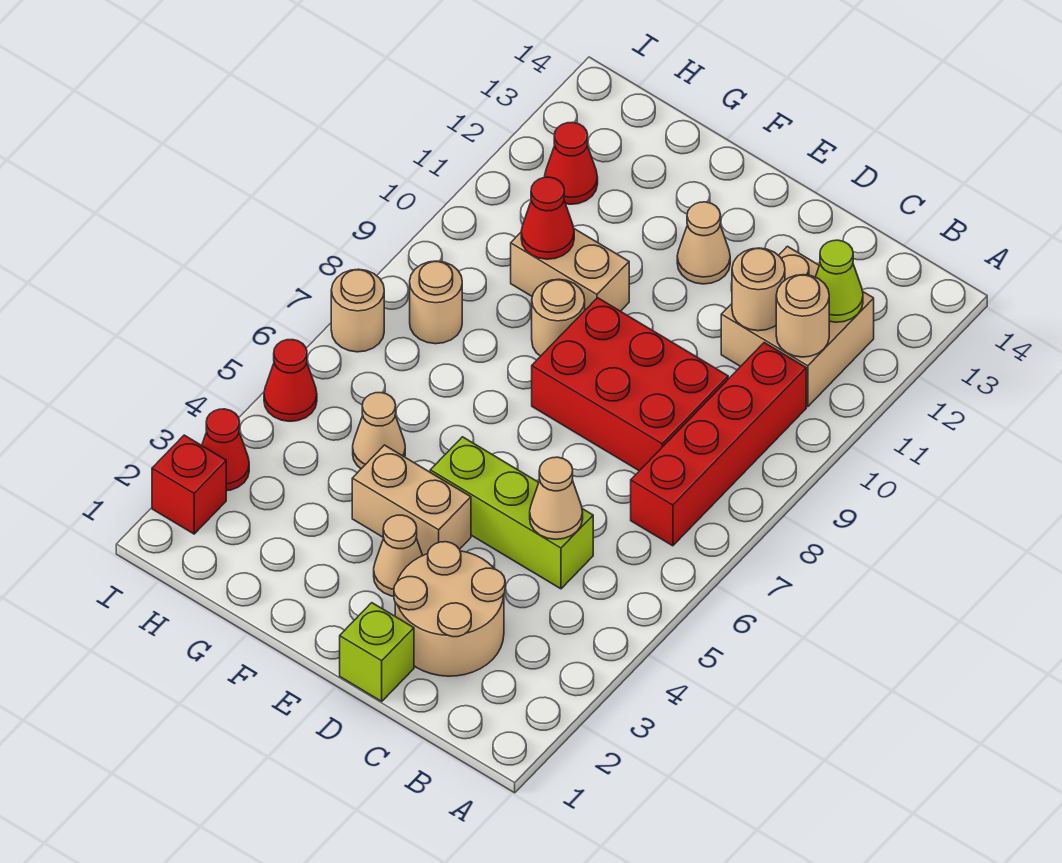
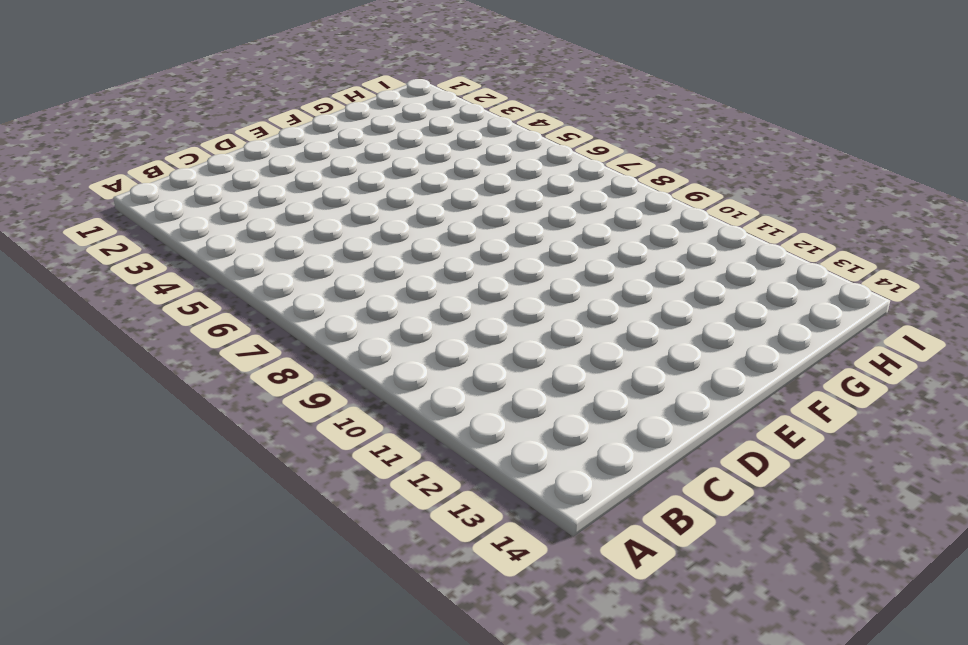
none -> red 1x4 brick [631,343,806,546]
none -> tan 2x2 brick [721,246,874,407]
none -> tan 2x2 round brick [394,542,505,676]

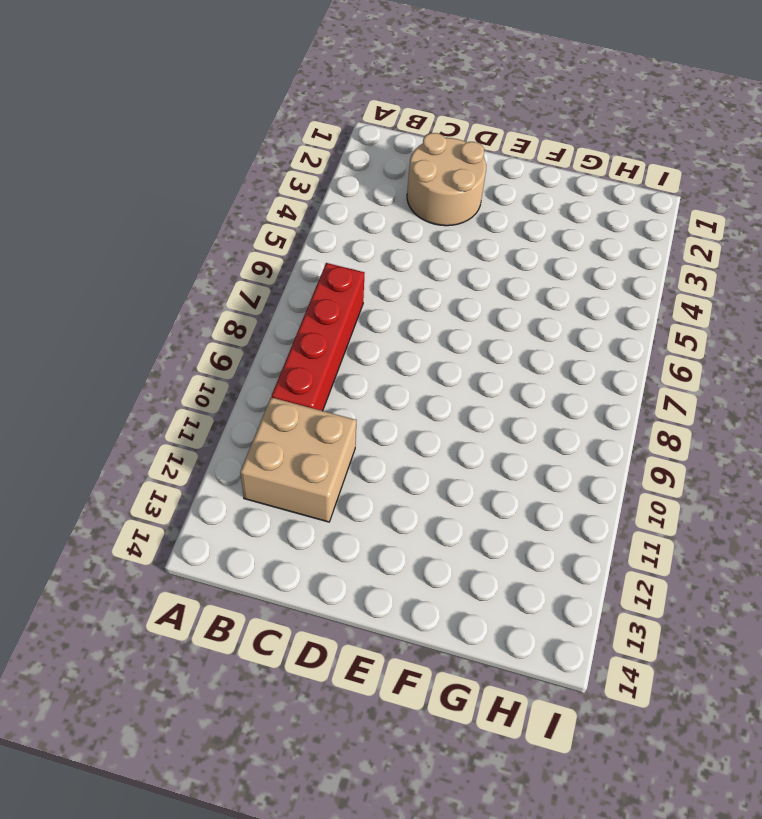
none -> lime 1x3 brick [430,437,593,589]
none -> red 2x3 brick [532,298,728,471]
none -> lime 1x1 brick [340,603,414,701]

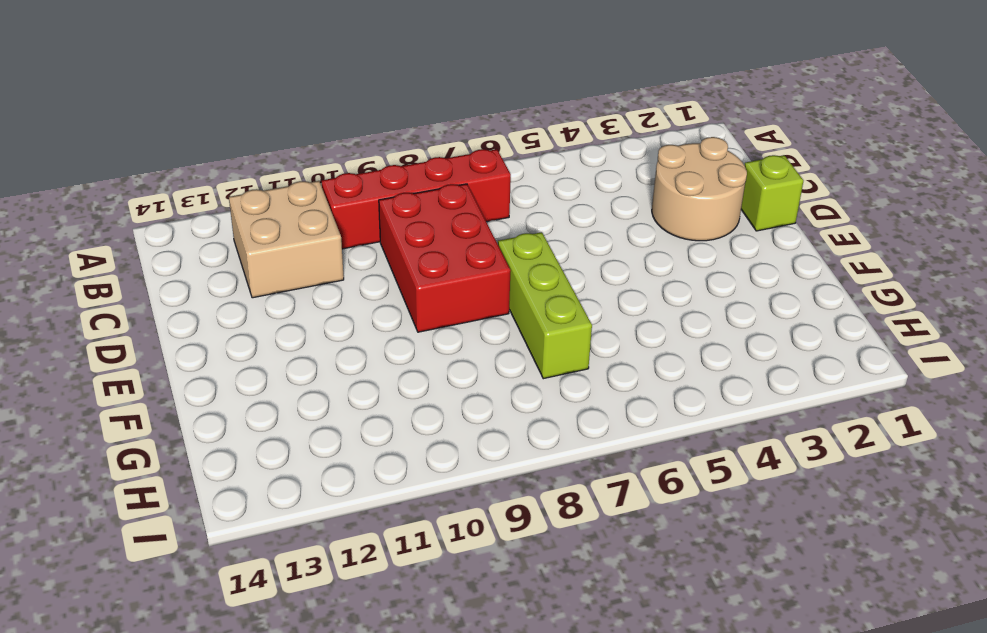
lime 1x3 brick [498,232,592,379] -> lime 1x3 brick moved to [430,437,593,589]
none -> tan 1x1 cone [374,515,423,596]
none -> tan 1x2 brick [352,445,471,555]
none -> tan 1x1 cone [677,202,730,284]

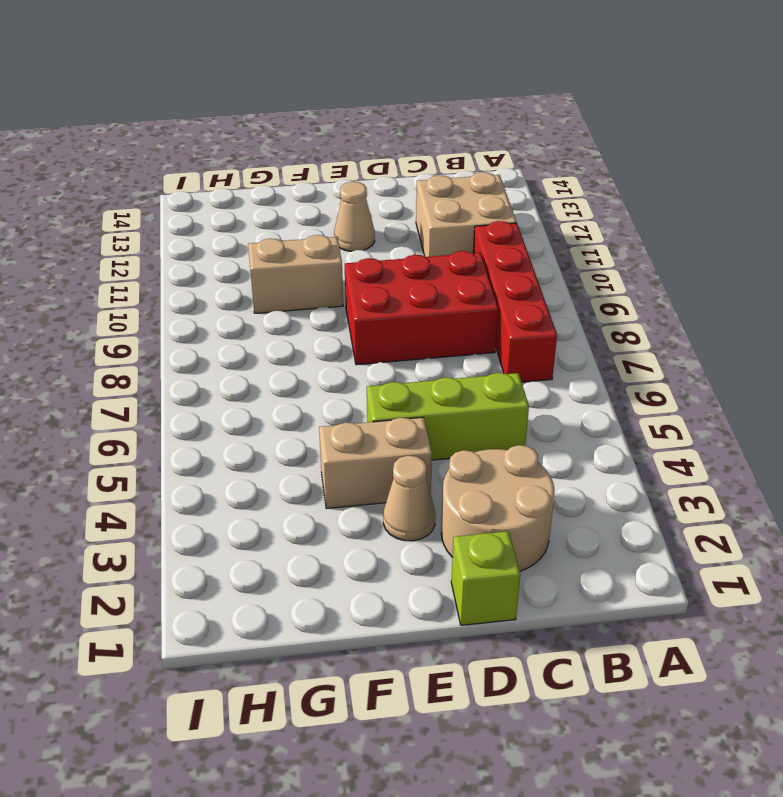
none -> tan 1x1 round brick [532,279,585,356]
none -> tan 1x1 cone [353,393,405,469]
none -> tan 1x1 round brick [410,261,462,344]

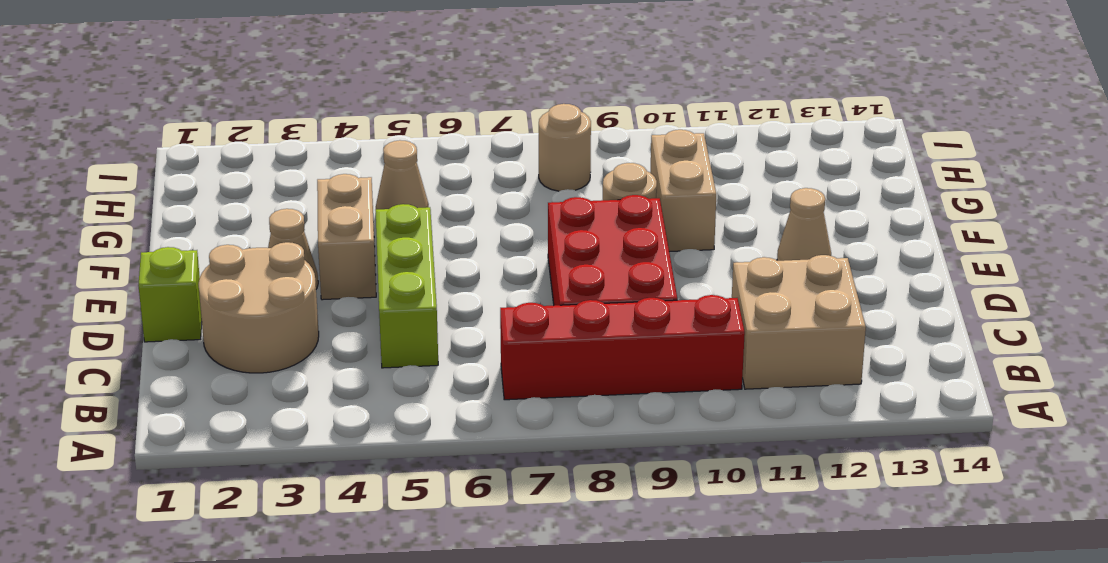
none -> red 1x1 cone [545,122,598,204]
none -> red 1x1 brick [152,435,226,534]
none -> red 1x1 cone [202,409,249,491]

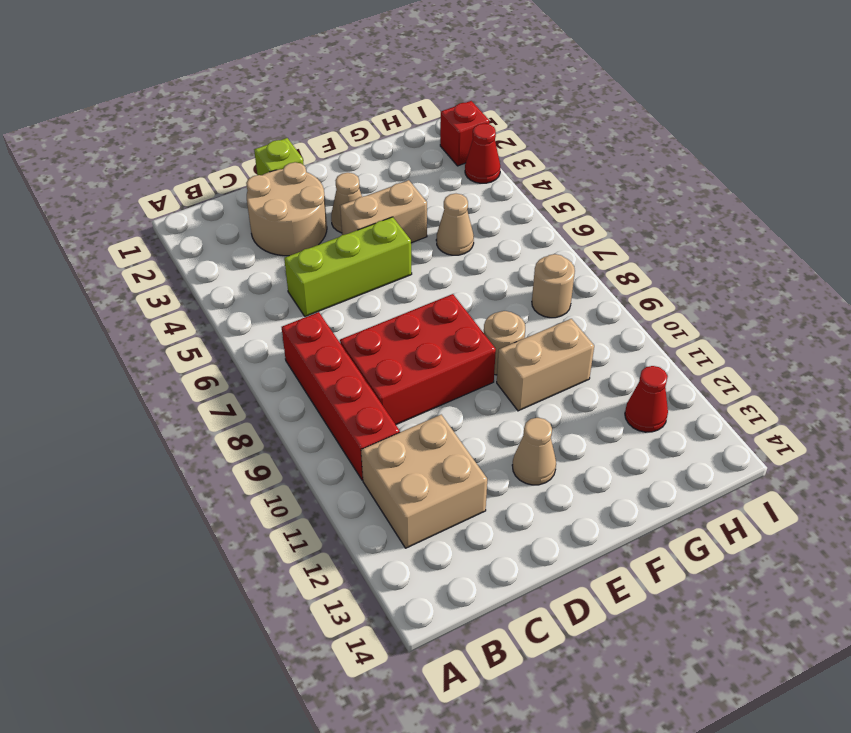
none -> red 1x1 cone [264,340,317,421]
none -> tan 1x1 round brick [331,269,384,352]
none -> tan 1x1 round brick [776,275,829,357]

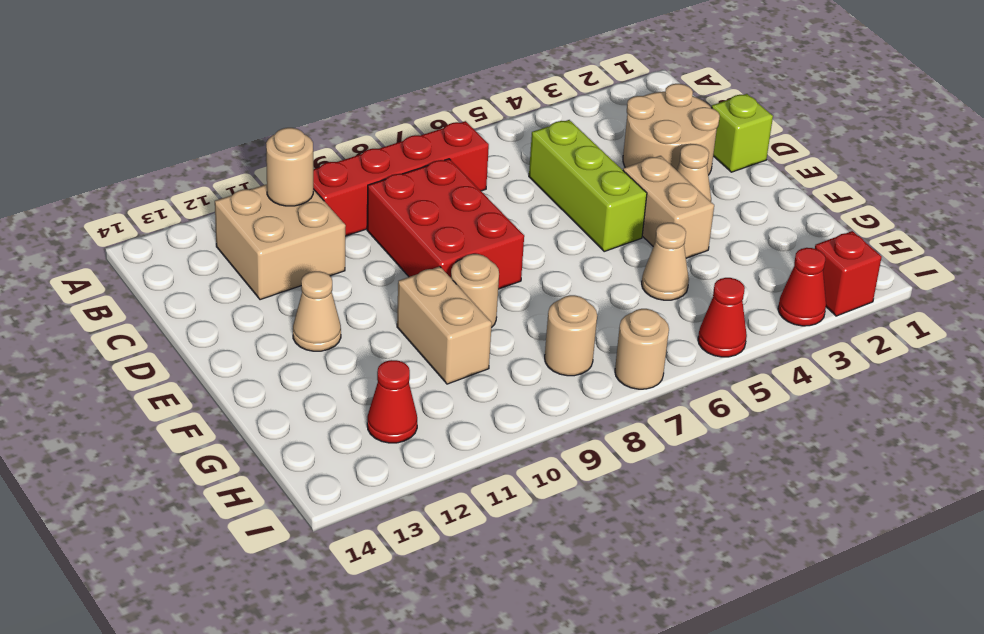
none -> lime 1x1 cone [816,240,863,322]
none -> tan 1x1 cone [530,457,583,539]
none -> tan 1x1 round brick [732,248,785,331]

